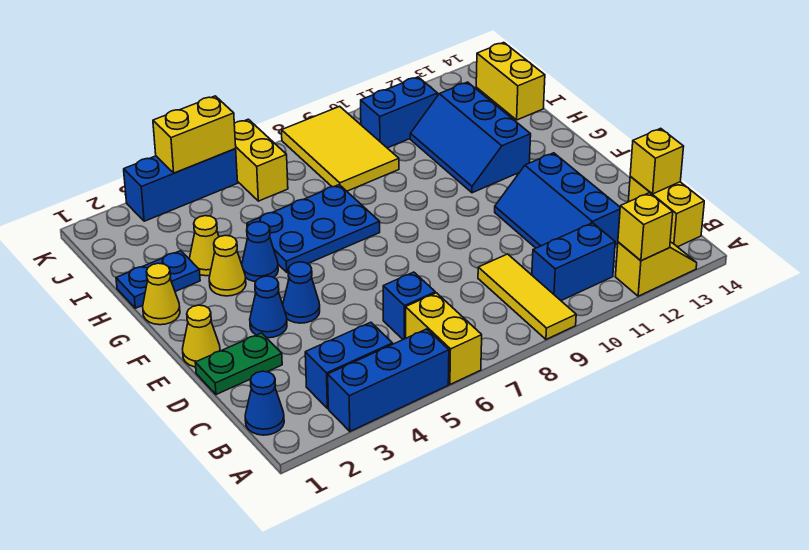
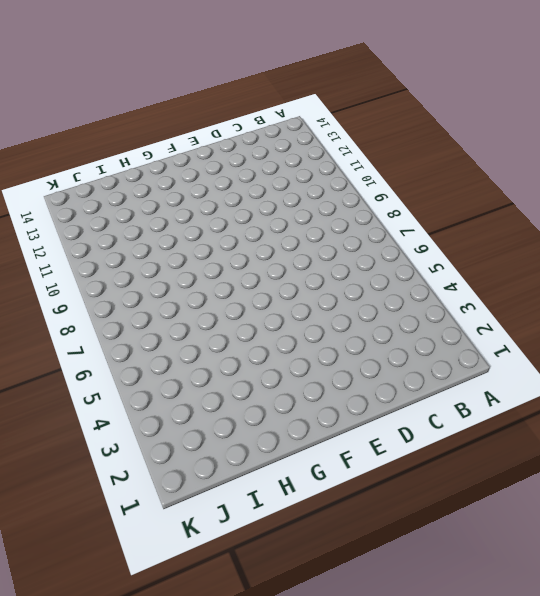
none -> blue 1x3 brick [328,329,449,431]
none -> yellow 1x2 brick [406,293,482,384]
none -> yellow 1x3 tile [478,254,576,339]

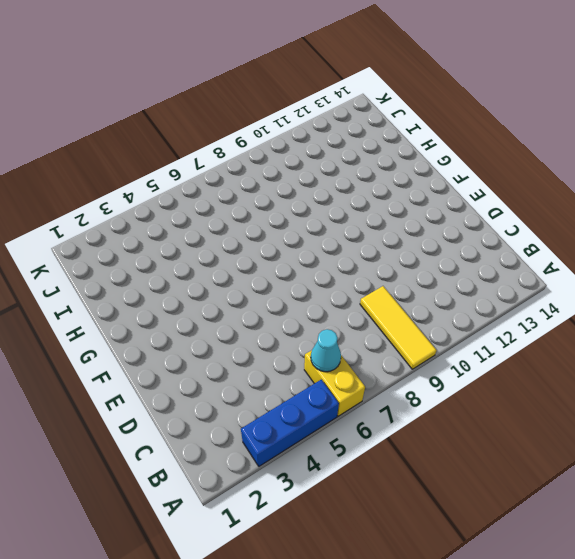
cyan 1x1 cone [311,329,341,372] -> none
none -> yellow 1x2 slope [615,242,697,296]
none -> blue 1x1 cone [245,371,284,435]
none -> blue 1x2 brick [305,322,393,409]

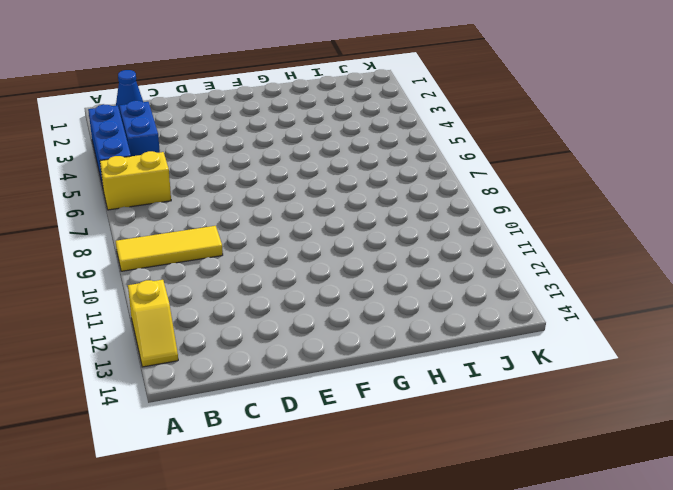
none -> blue 1x2 brick [532,223,615,301]
none -> yellow 1x2 brick [628,177,704,247]
none -> blue 1x1 brick [383,272,435,340]

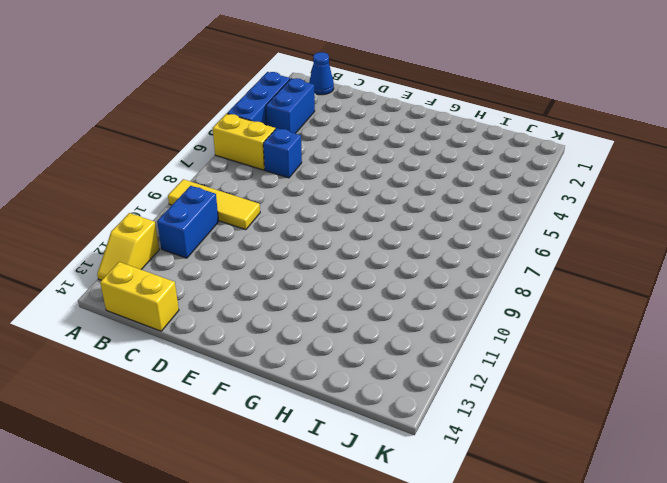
none -> blue 2x3 slope [495,153,620,248]
none -> green 1x2 plate [195,333,282,395]
none -> yellow 1x1 cone [183,305,220,367]

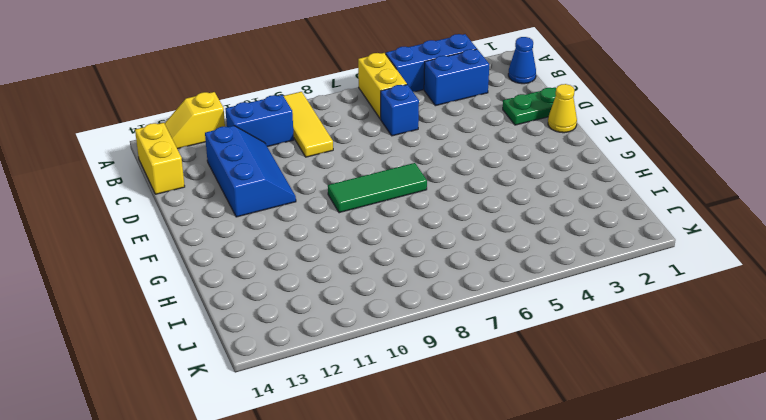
green 1x3 tile [328,163,427,213] -> none
none -> blue 1x1 cone [250,276,287,338]
none -> blue 1x1 cone [283,262,320,323]
none -> yellow 1x1 cone [143,263,180,325]

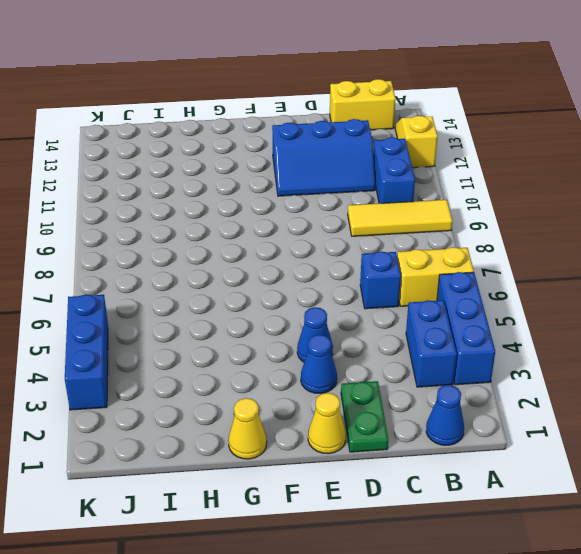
none -> yellow 1x1 cone [209,235,246,296]
none -> blue 1x1 cone [242,222,278,282]
none -> blue 2x3 plate [247,185,380,272]

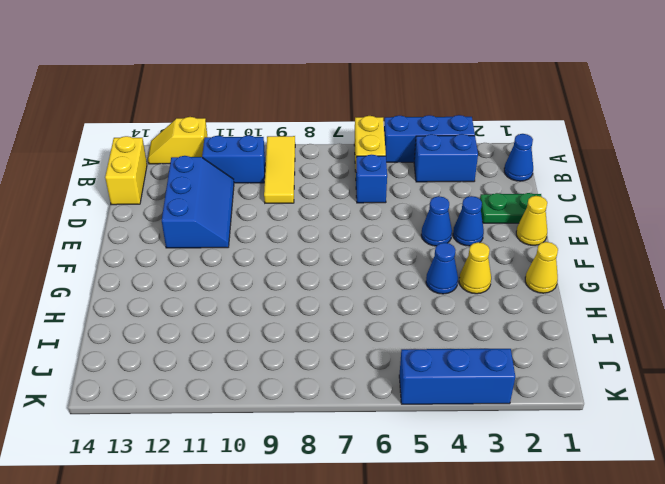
none -> blue 2x3 plate [247,185,380,272]
none -> blue 2x3 slope [410,82,531,193]
none -> blue 1x2 plate [116,251,200,308]

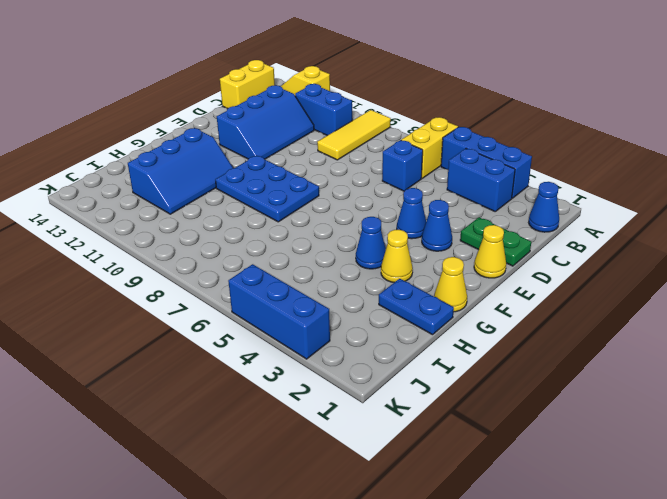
blue 2x3 plate [215,156,319,222] -> blue 2x3 plate moved to [247,185,380,272]
none -> yellow 1x1 cone [190,216,219,276]
none -> yellow 2x3 tile [282,106,399,191]
none -> yellow 1x2 brick [476,43,545,120]

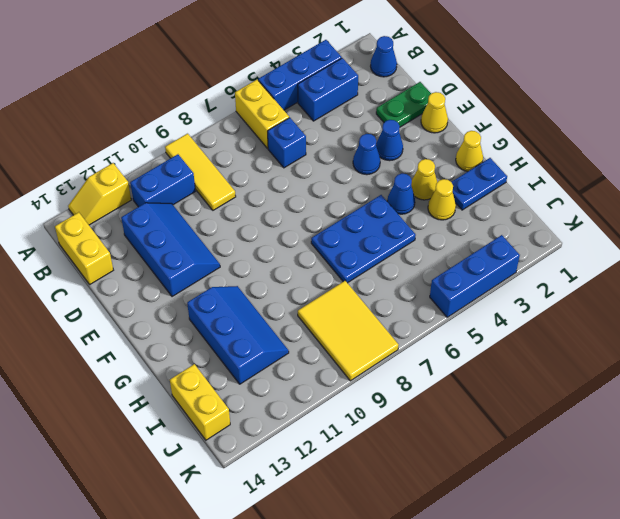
none -> yellow 1x2 brick [234,119,288,201]
none -> blue 1x2 brick [361,77,438,148]
none -> yellow 1x1 brick [618,193,673,261]

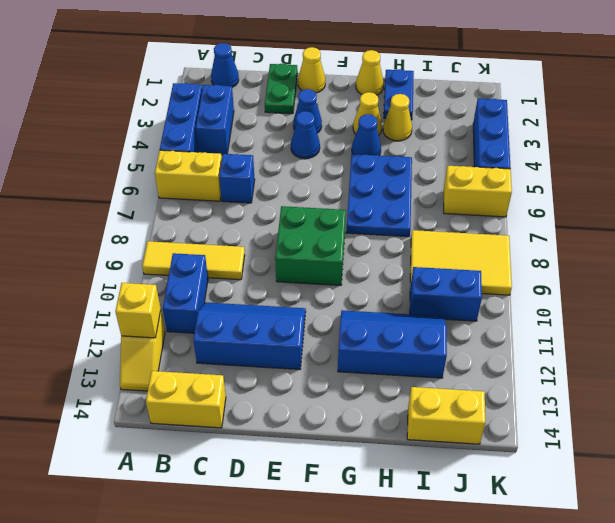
green 2x2 brick [275,206,346,285] -> none
blue 1x2 brick [410,267,482,321] -> blue 1x2 brick turned to [361,77,438,148]
none -> yellow 1x1 brick [630,128,684,194]
none -> yellow 1x2 brick [153,96,236,173]

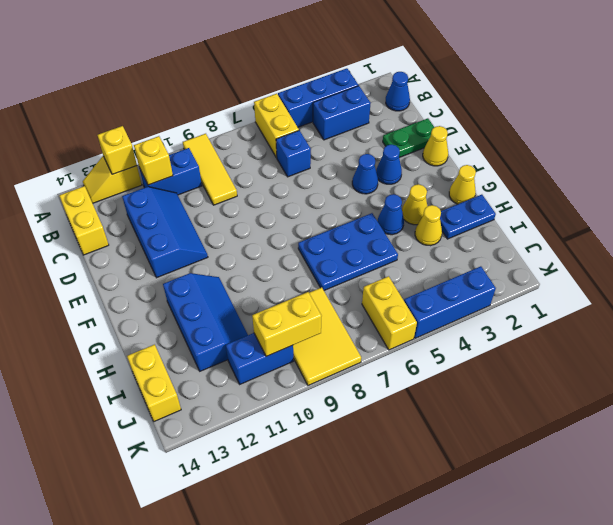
yellow 1x1 brick [134,136,173,185] -> yellow 1x1 brick moved to [630,128,684,194]
yellow 1x2 brick [252,292,321,356] -> yellow 1x2 brick moved to [153,96,236,173]

